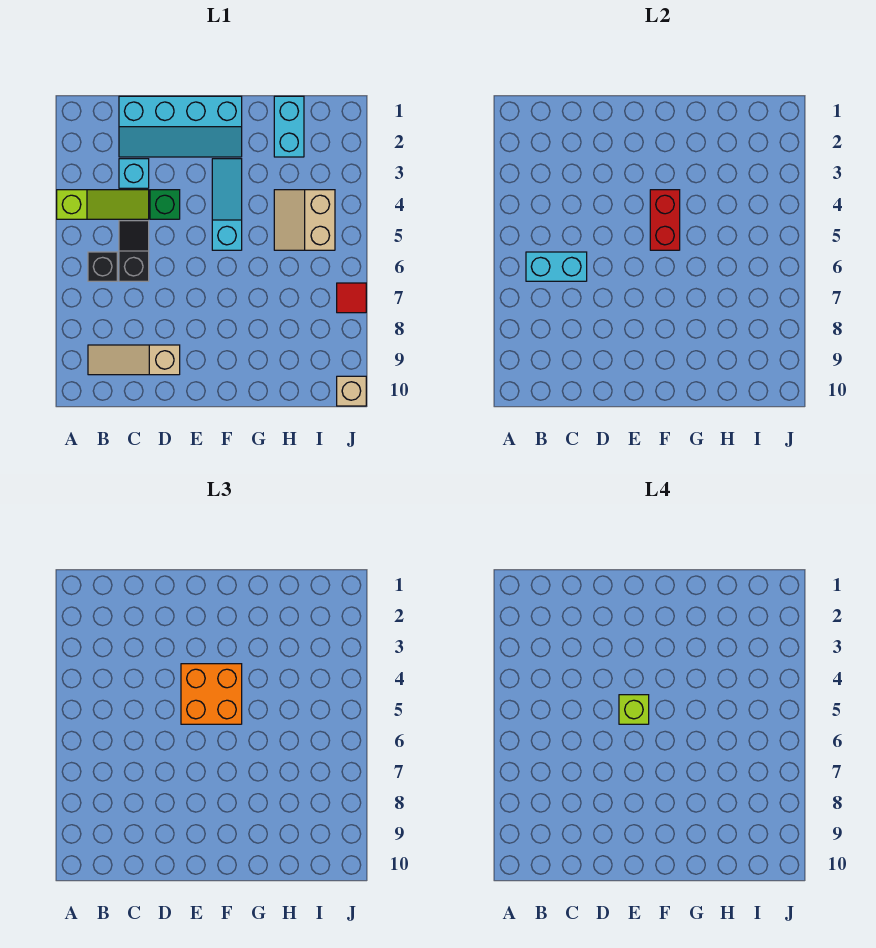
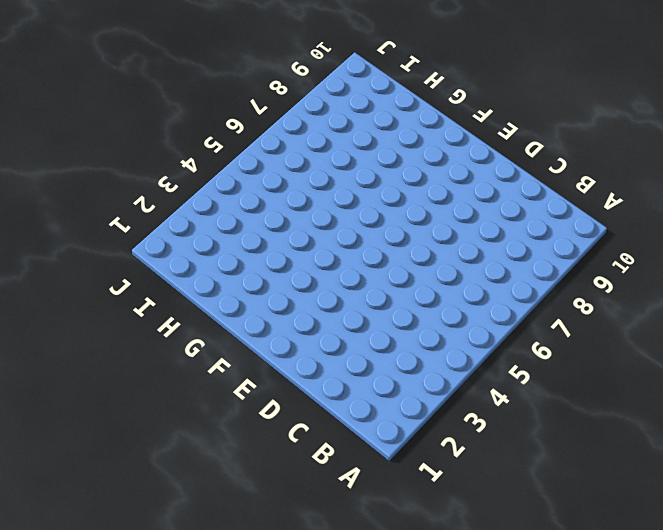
none -> lime 1x3 slope [57,190,149,219]
none -> black 1x1 brick [88,252,117,281]
none -> tan 1x3 slope [88,345,180,375]

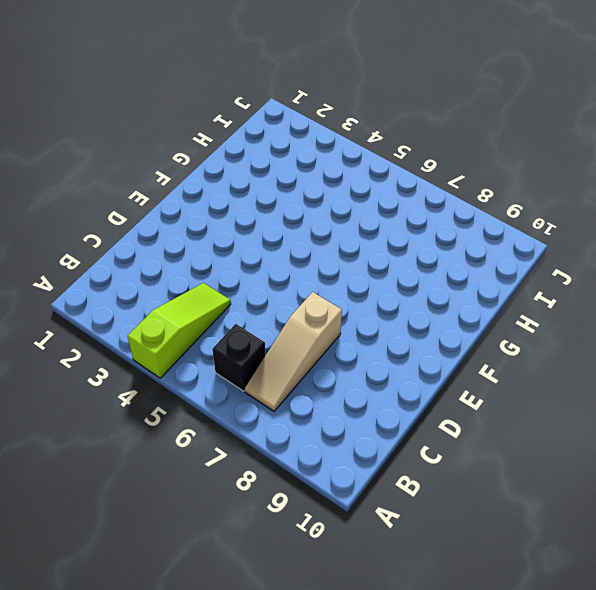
tan 1x3 slope [245,292,342,411] -> tan 1x3 slope moved to [88,345,180,375]
none -> cyan 2x4 slope [119,96,242,157]
none -> cyan 1x1 brick [119,159,149,188]
none -> black 1x2 slope [119,221,149,281]

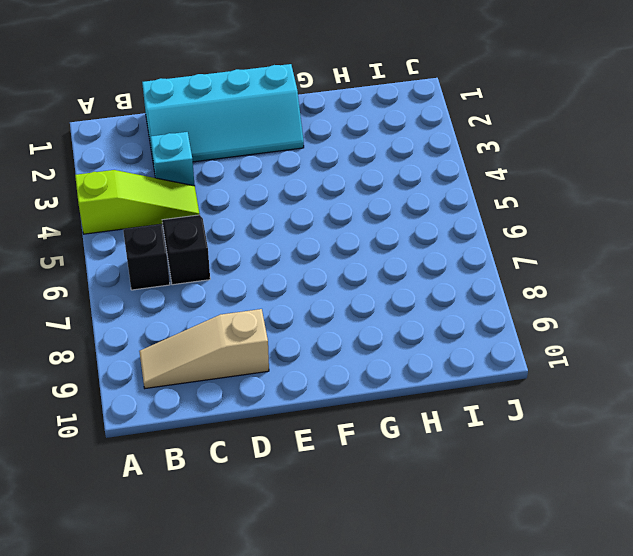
none -> green 1x1 brick [150,190,180,219]
none -> cyan 1x3 slope [212,159,242,250]
none -> cyan 1x2 brick [274,96,304,157]

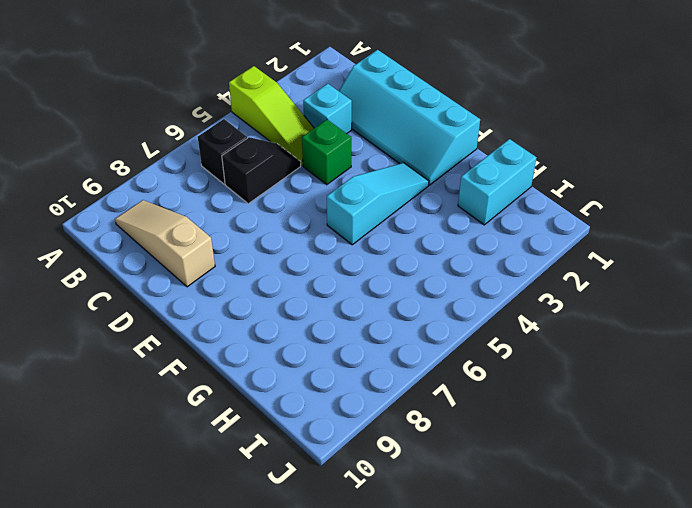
none -> tan 2x2 slope [274,190,335,250]
none -> red 1x1 tile [337,283,366,313]
none -> tan 1x1 brick [337,376,366,406]

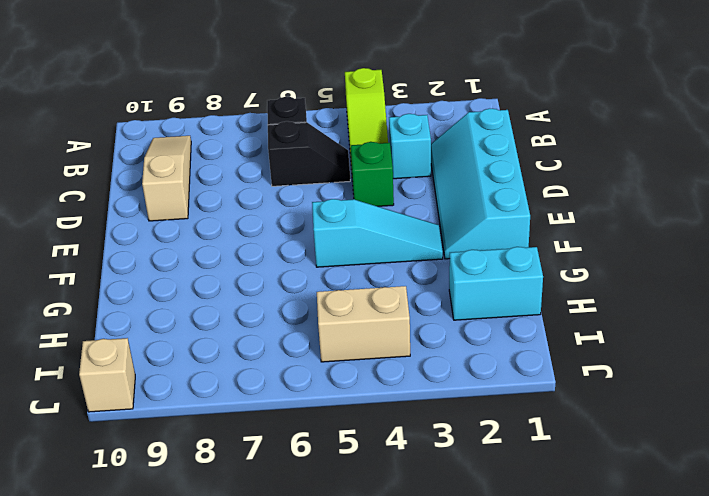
none -> red 1x1 tile [337,283,366,313]
none -> cyan 1x2 brick [526,252,587,281]
none -> red 1x2 brick [650,190,680,250]

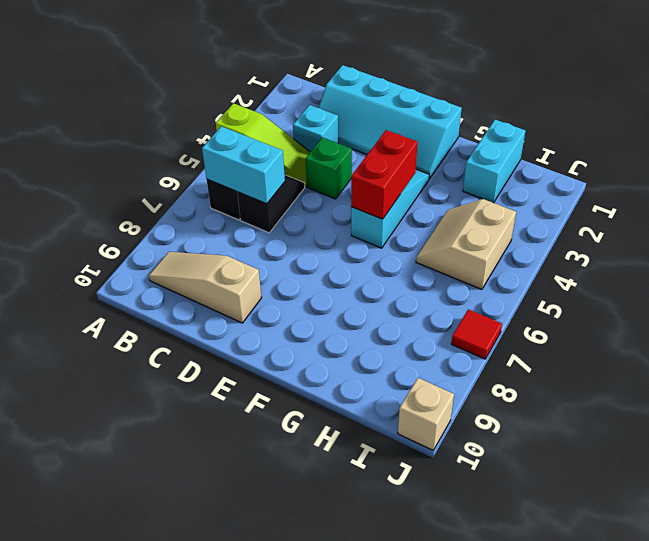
none -> orange 2x2 brick [181,664,242,724]
none -> lime 1x1 brick [619,695,649,724]

